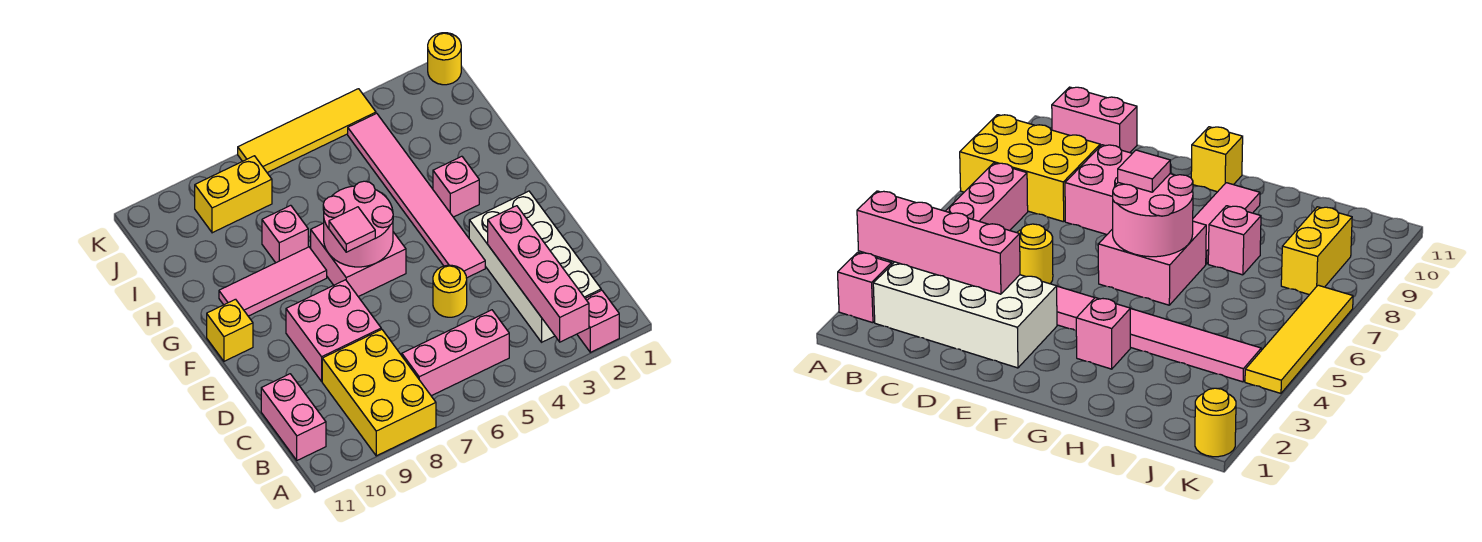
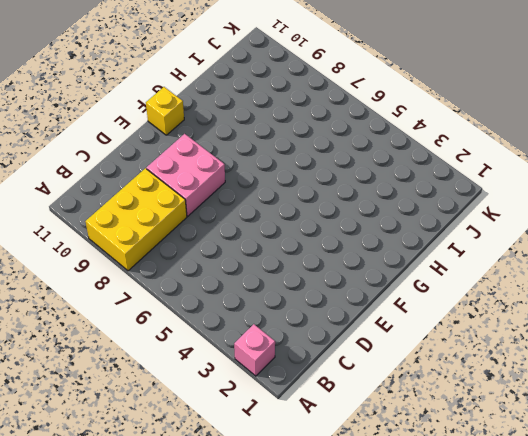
none -> white 2x4 brick [469,191,601,342]
none -> pink 1x3 brick [402,310,509,396]
none -> pink 1x2 brick [261,374,326,460]

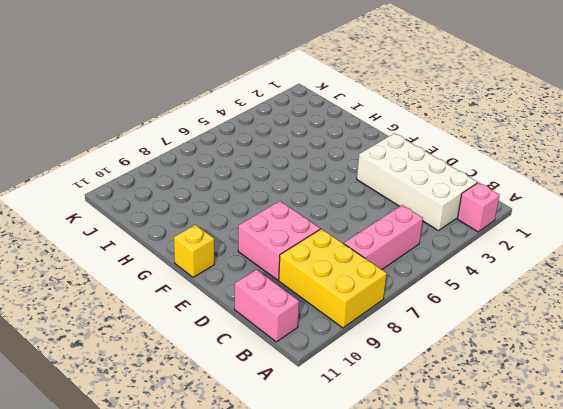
none -> yellow 1x1 round brick [433,265,467,317]
none -> pink 1x6 tile [348,113,485,278]
none -> pink 2x2 brick [311,223,406,297]

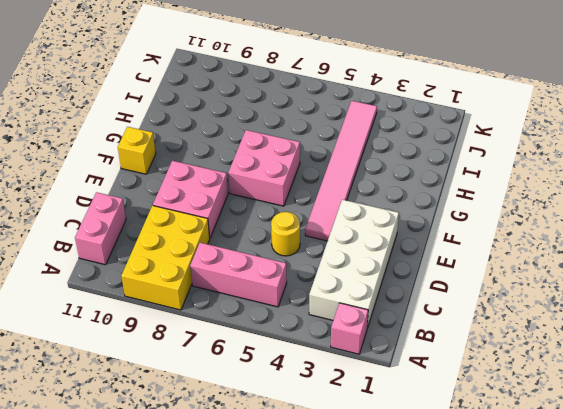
none -> pink 1x1 brick [433,156,479,217]
none -> pink 1x3 tile [219,247,327,316]
none -> pink 1x1 brick [262,205,308,263]

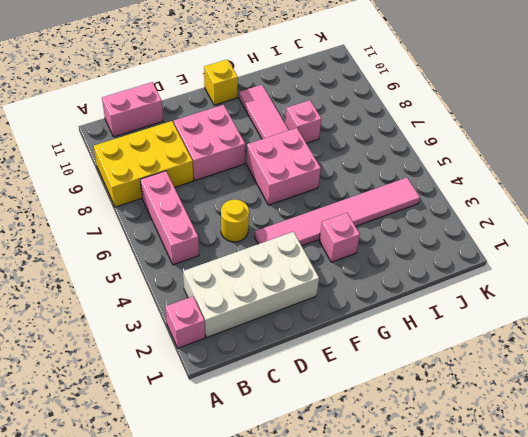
none -> yellow 1x2 brick [195,156,272,233]
none -> yellow 1x1 round brick [428,33,461,85]
none -> yellow 1x4 tile [238,89,376,173]

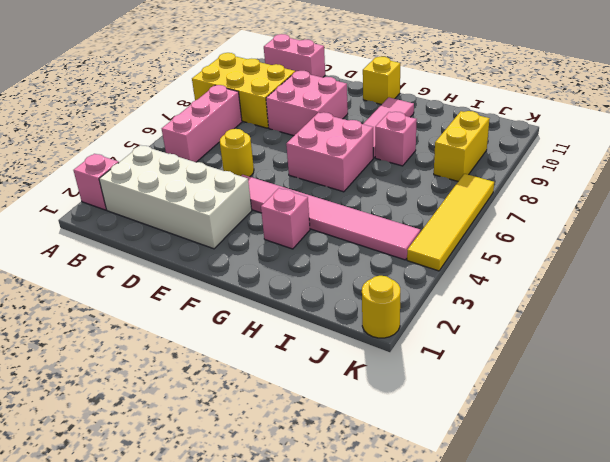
none -> pink 1x4 brick [488,206,589,342]
none -> pink 2x2 round brick [323,181,393,267]
none -> pink 1x1 tile [329,207,375,252]

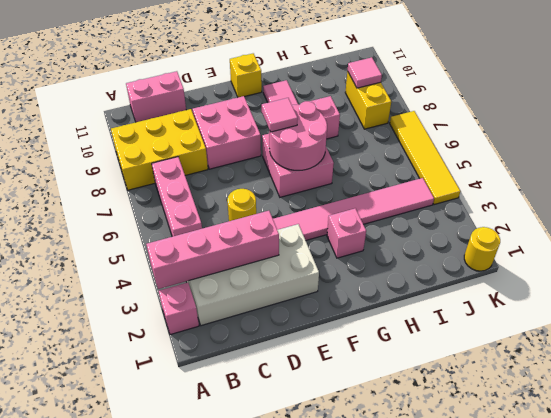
pink 1x1 tile [348,57,382,88] -> none

